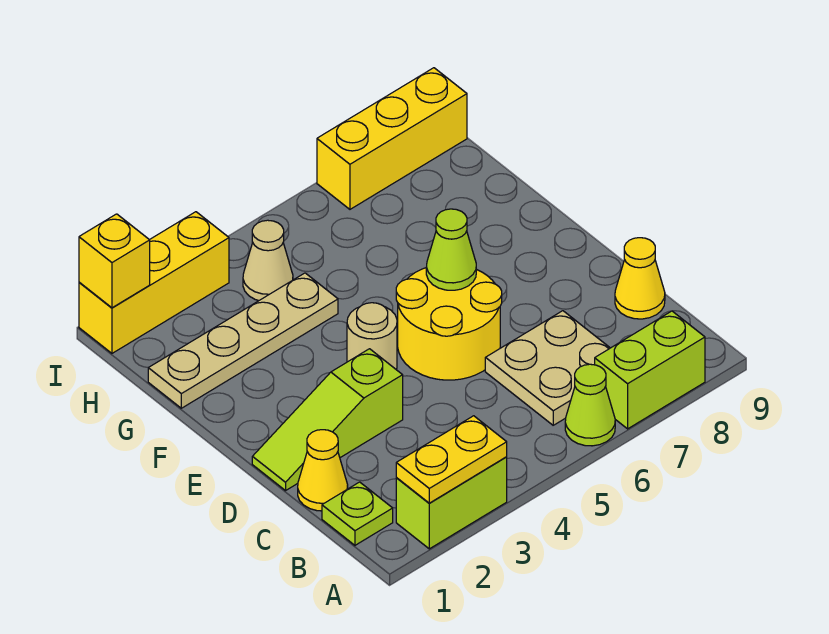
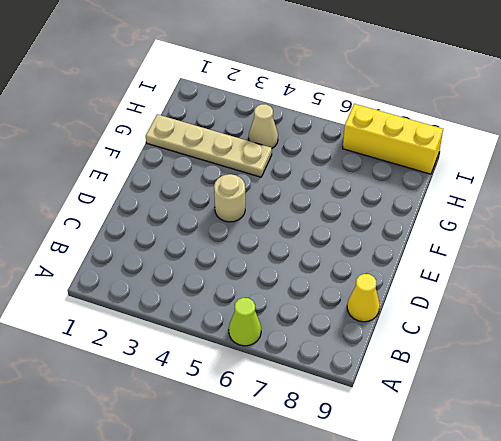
none -> lime 1x2 brick [396,457,507,549]
none -> lime 1x2 brick [595,311,705,429]
none -> lime 1x1 plate [322,482,393,545]

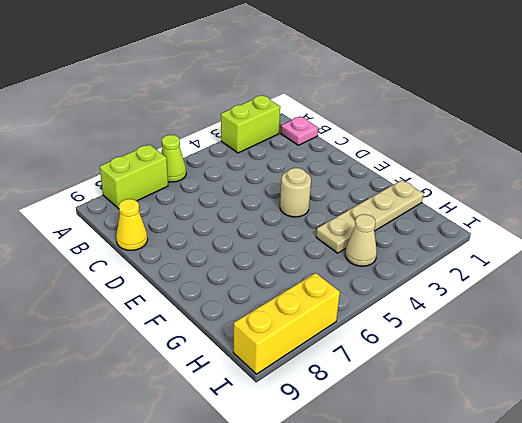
pink 1x1 plate [281,116,318,145] -> lime 1x1 plate [322,482,393,545]
none -> tan 2x2 plate [485,311,610,425]
none -> yellow 1x1 cone [298,430,348,511]
none -> lime 1x3 slope [252,349,403,491]

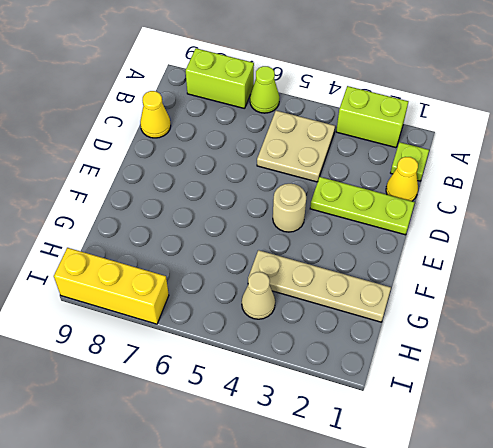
tan 2x2 plate [257,111,335,182] -> tan 2x2 plate moved to [485,311,610,425]
lime 1x3 plate [310,177,415,235] -> lime 1x3 slope [252,349,403,491]
none -> yellow 2x2 round brick [396,268,502,380]
none -> yellow 1x3 brick [79,212,229,353]
none -> yellow 1x2 plate [396,416,507,503]

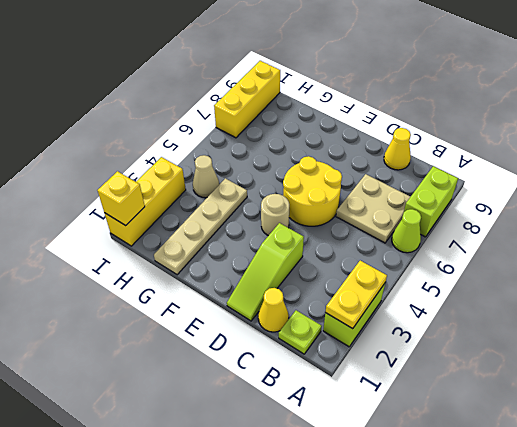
none -> lime 1x1 cone [426,209,476,290]

